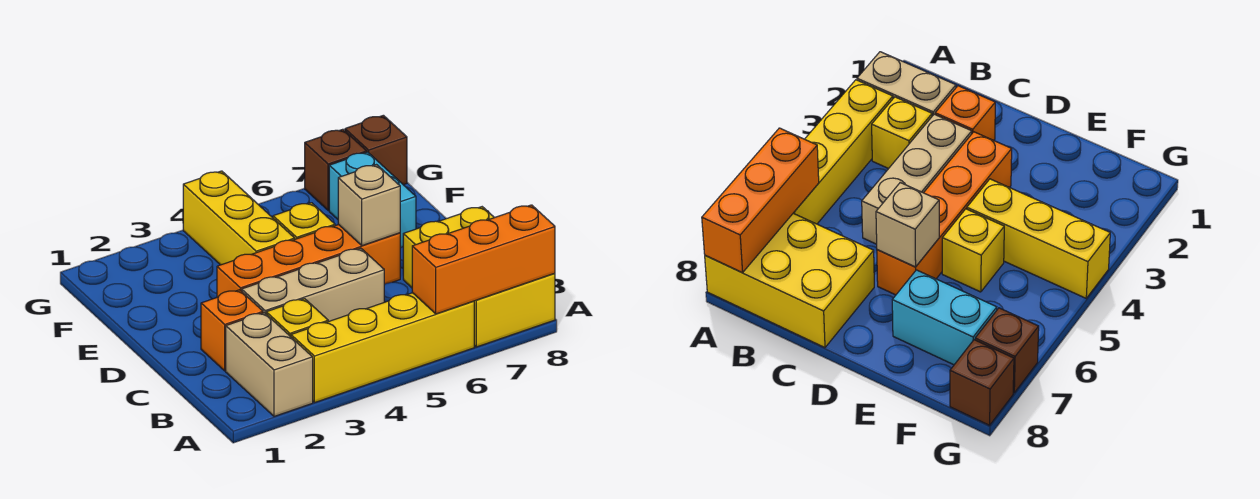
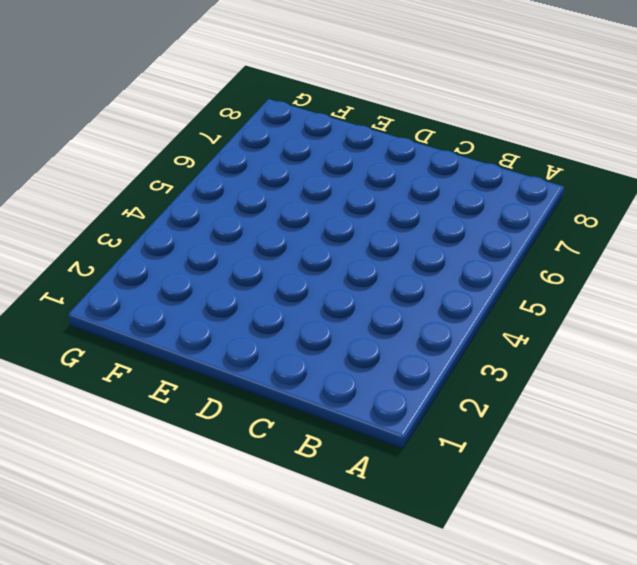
none -> tan 1x2 brick [226,313,313,416]
none -> yellow 1x4 brick [291,293,474,403]
none -> yellow 2x3 brick [403,207,555,347]

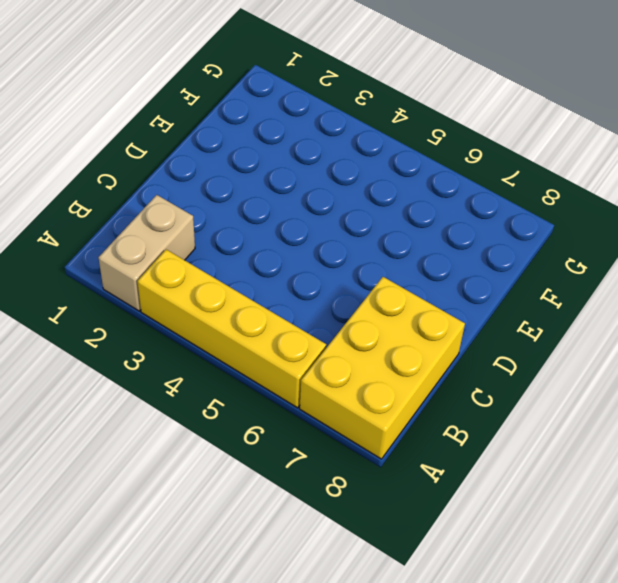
none -> yellow 1x1 brick [266,299,328,337]
none -> orange 1x1 brick [201,290,263,371]
none -> tan 1x3 brick [242,248,384,322]

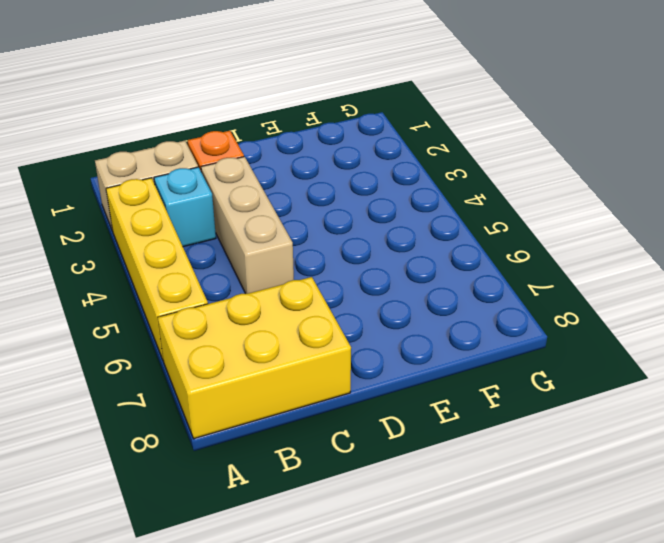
cyan 1x1 brick [154,167,216,247] -> yellow 1x1 brick [266,299,328,337]
none -> orange 1x4 brick [217,225,400,297]
none -> yellow 1x3 brick [183,171,295,265]
none -> yellow 1x1 brick [273,203,335,239]

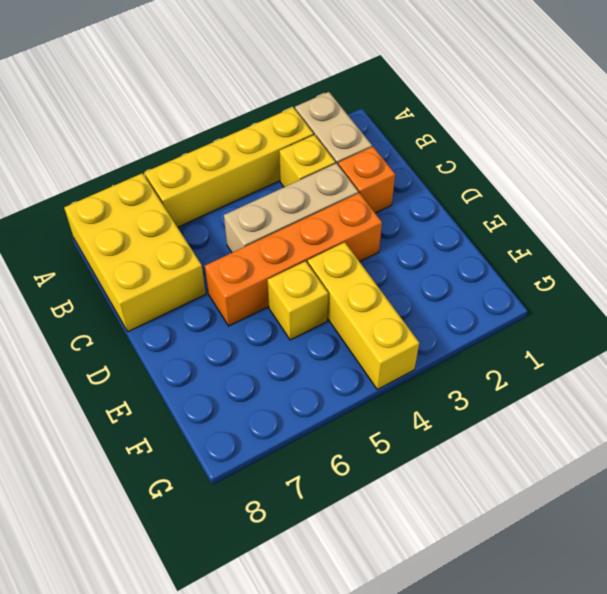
none -> cyan 1x2 brick [329,152,416,248]
none -> brown 1x1 brick [305,129,367,211]
none -> brown 1x1 brick [345,115,407,185]

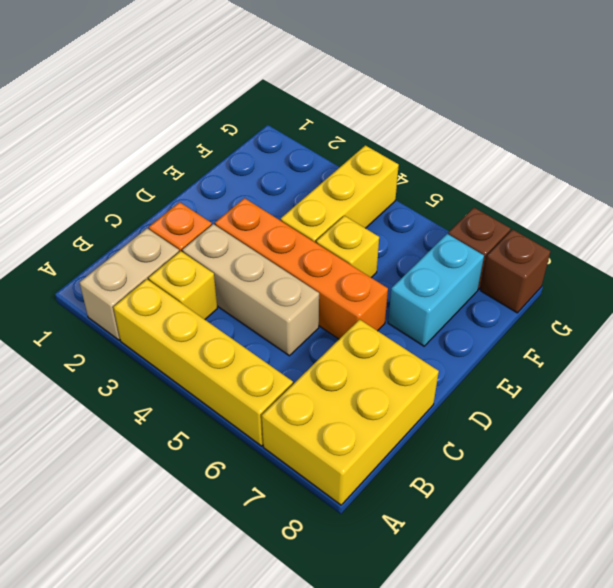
none -> orange 1x3 brick [412,205,555,314]
none -> tan 1x1 brick [338,165,400,246]

